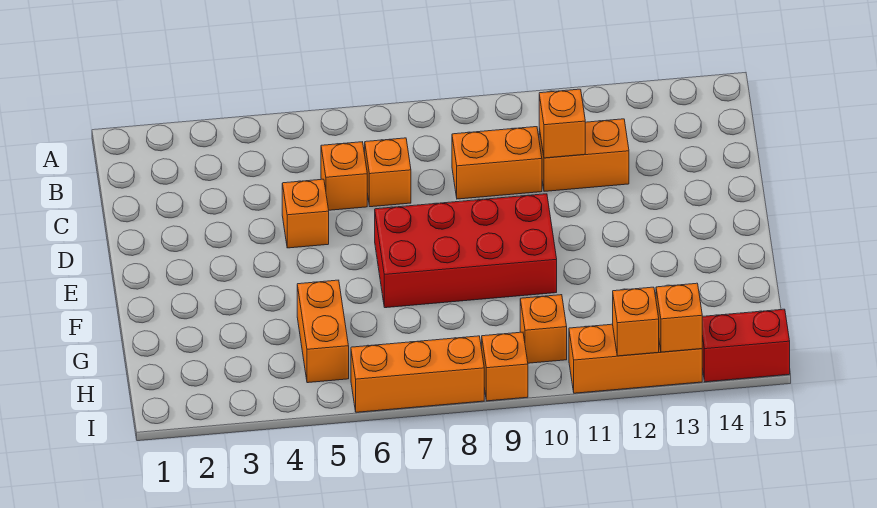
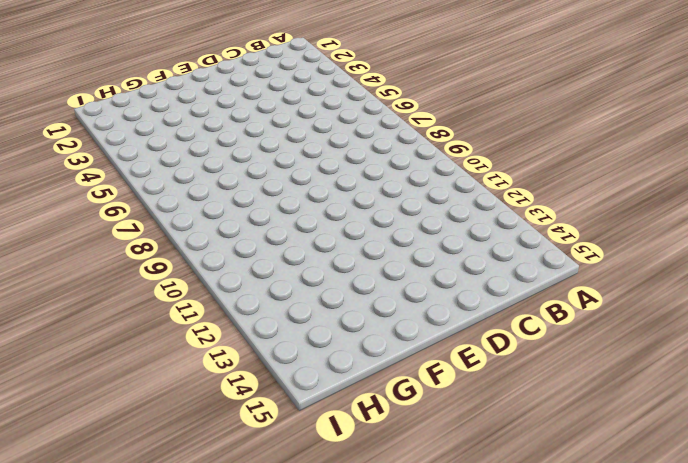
none -> orange 1x1 brick [321,142,367,210]
none -> orange 1x1 brick [365,138,411,207]
none -> orange 1x2 brick [452,127,542,199]

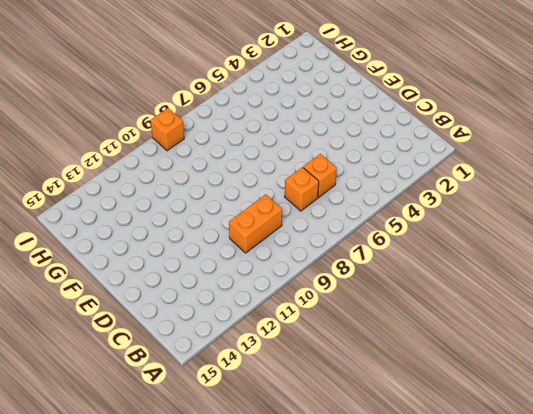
none -> orange 1x2 brick [539,119,629,191]
none -> orange 1x1 brick [282,179,329,248]
none -> red 2x4 brick [375,194,557,308]

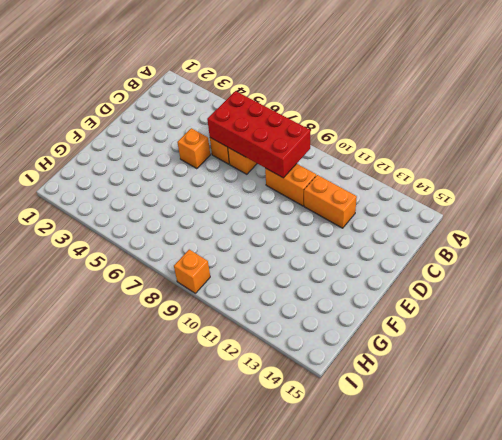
red 2x4 brick [207,91,311,178] -> red 2x4 brick moved to [375,194,557,308]
none -> orange 1x2 brick [297,280,349,383]
none -> orange 1x1 brick [520,295,567,363]
none -> orange 1x3 brick [351,336,484,412]

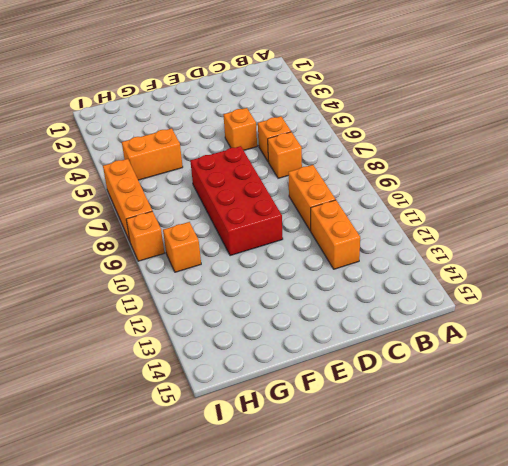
none -> orange 1x3 brick [569,324,702,393]
none -> red 1x2 brick [702,309,790,382]
none -> orange 1x1 brick [539,89,585,158]

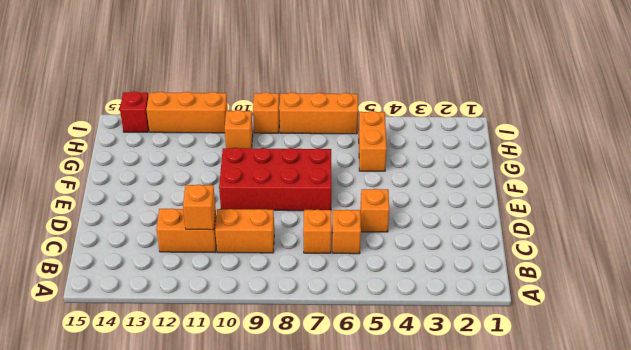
red 1x1 brick [120,91,149,132] -> red 1x2 brick [702,309,790,382]
none -> orange 1x1 brick [613,287,659,356]
none -> orange 1x1 brick [656,283,702,352]

